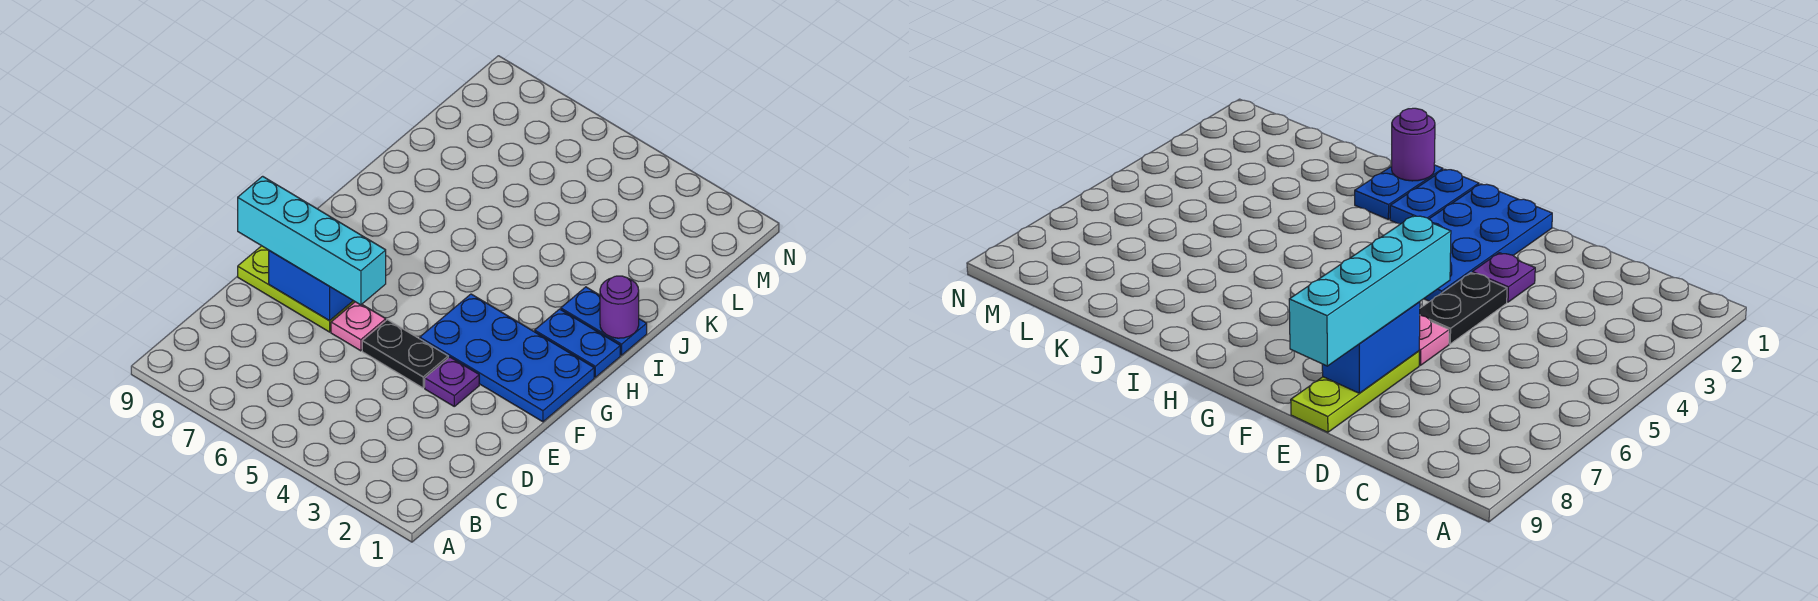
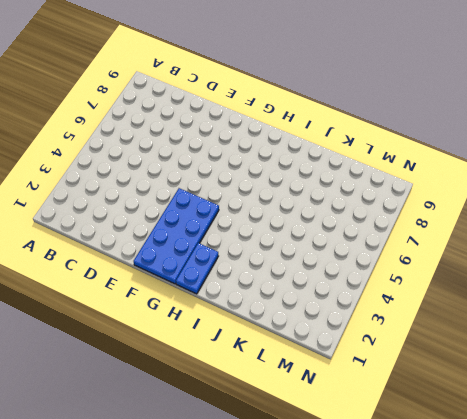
none -> purple 1x1 plate [425,357,479,406]
none -> black 1x2 plate [362,320,448,388]

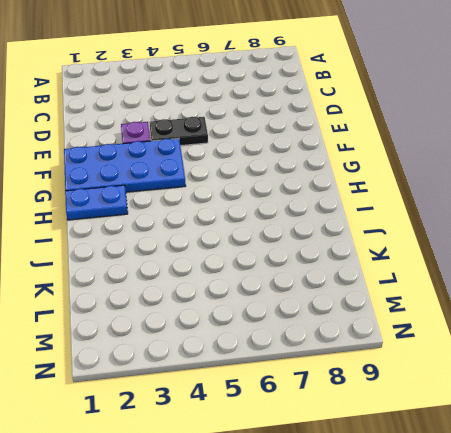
none -> pink 1x1 plate [331,302,386,351]
none -> lime 1x3 plate [238,246,355,332]

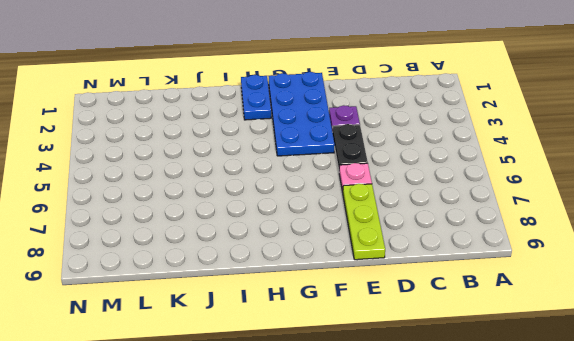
none -> blue 1x2 plate [561,287,647,355]
none -> blue 1x2 brick [269,251,353,321]

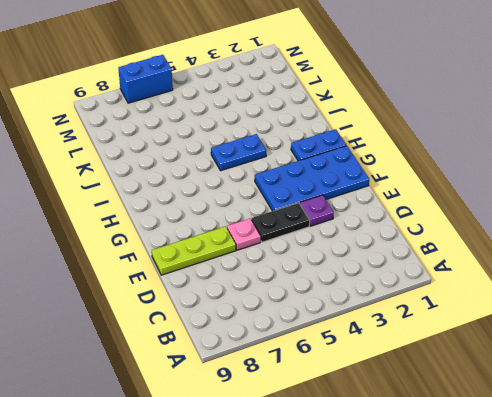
blue 1x2 plate [211,134,266,171] -> blue 1x2 plate moved to [561,287,647,355]
blue 1x2 brick [118,55,173,103] -> blue 1x2 brick moved to [269,251,353,321]
none -> purple 1x1 round brick [600,276,639,338]
none -> cyan 1x4 brick [238,176,386,305]

